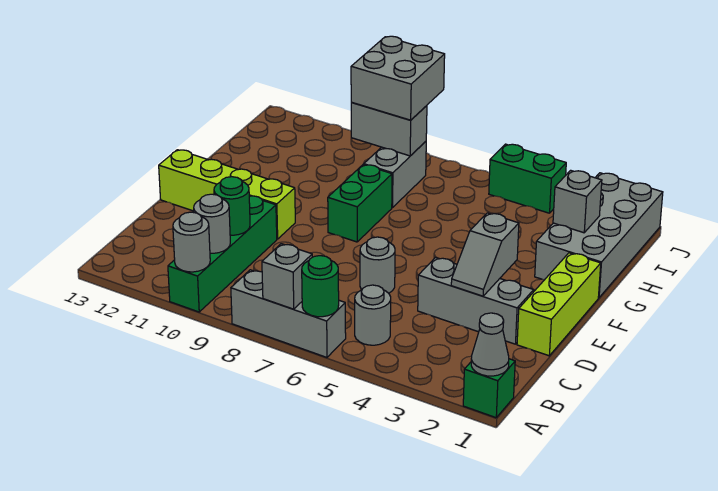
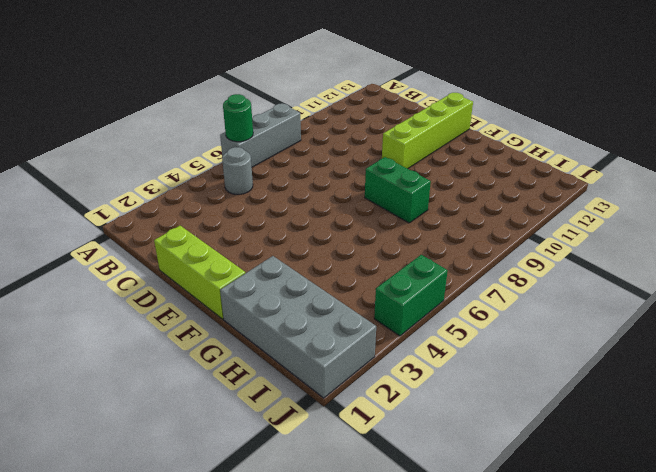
none -> green 1x1 brick [463,359,515,418]
none -> green 1x4 brick [168,196,277,312]
none -> grey 1x3 brick [418,257,534,344]

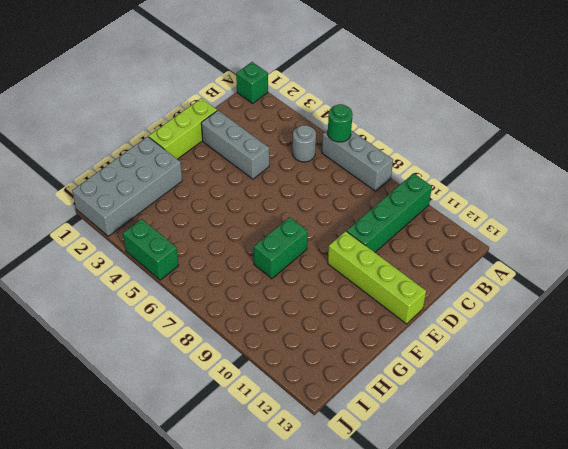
none -> grey 1x1 round brick [360,237,395,293]
none -> grey 1x2 brick [364,142,426,208]
none -> grey 1x1 cone [471,313,509,376]

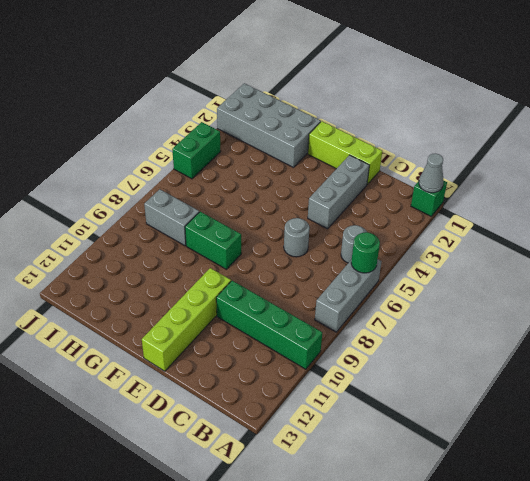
none -> grey 1x1 brick [262,244,312,309]
none -> grey 1x1 round brick [173,212,210,272]
none -> grey 1x1 round brick [194,194,230,253]

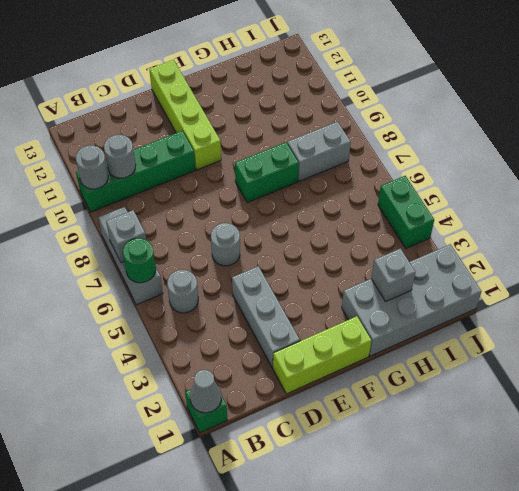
none -> green 1x1 round brick [214,177,250,235]
none -> grey 1x2 slope [451,213,519,296]
none -> grey 1x2 brick [351,103,427,156]

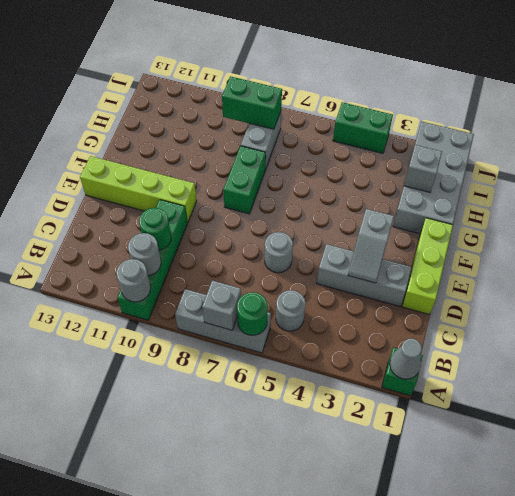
green 1x2 brick [222,76,282,129] -> grey 1x2 brick [351,103,427,156]
none -> grey 2x2 brick [351,36,445,120]

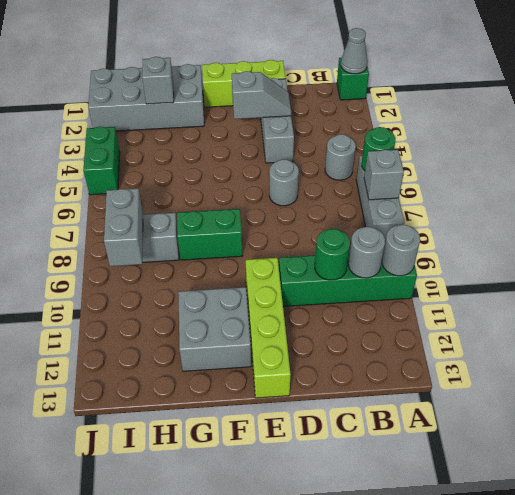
grey 2x2 brick [178,287,251,371] -> grey 2x2 brick moved to [351,36,445,120]

